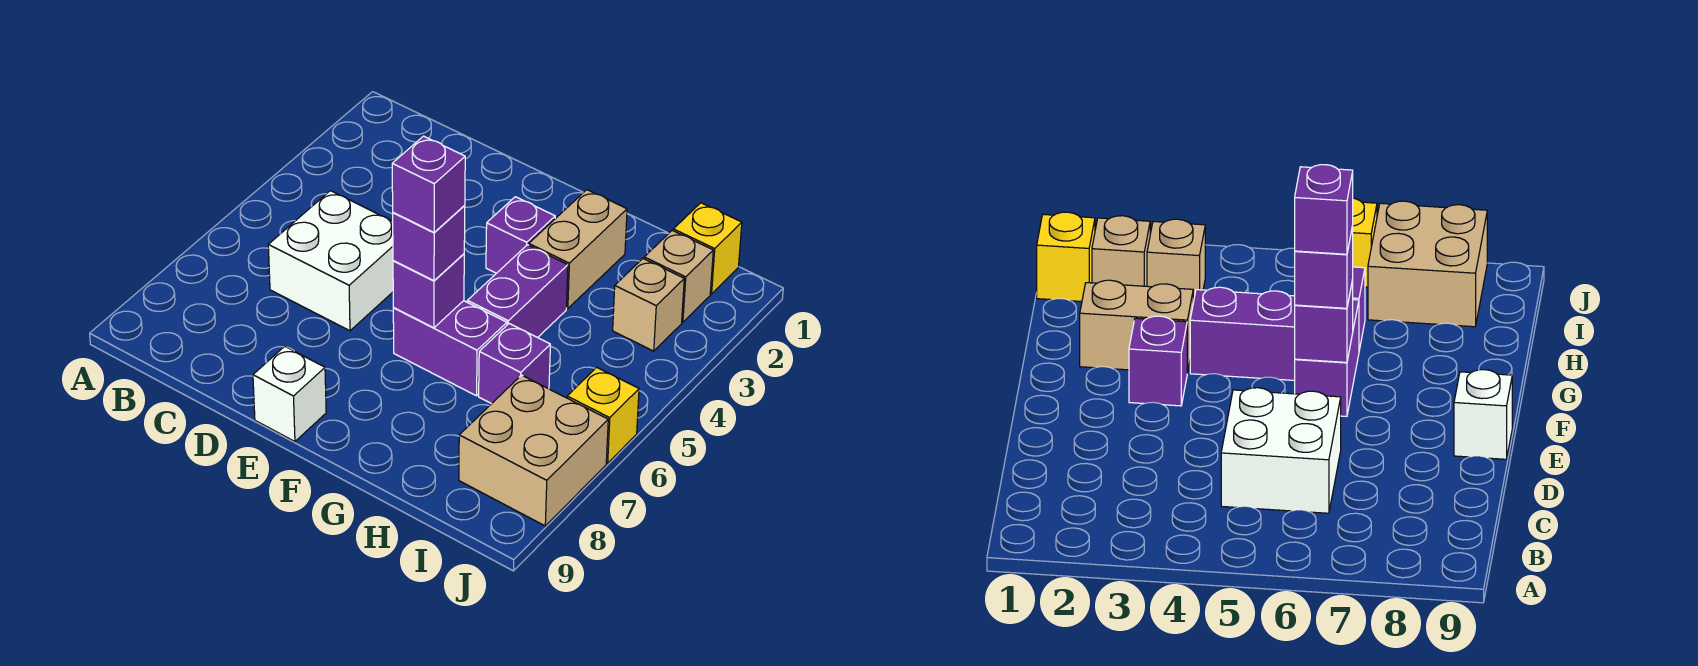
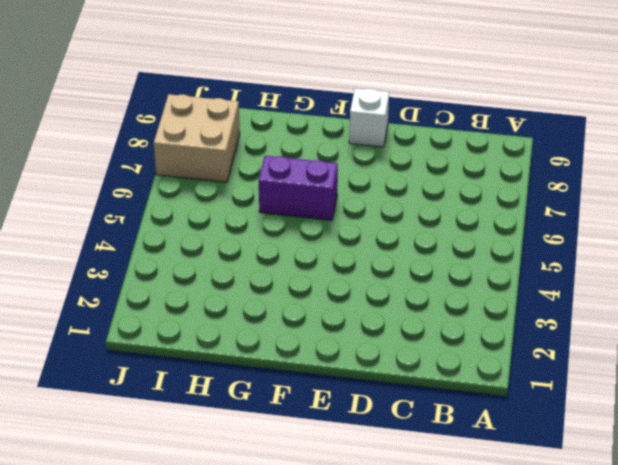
none -> white 2x2 brick [268,191,393,331]
none -> purple 1x1 brick [486,197,555,273]
none -> tan 1x2 brick [529,190,627,309]

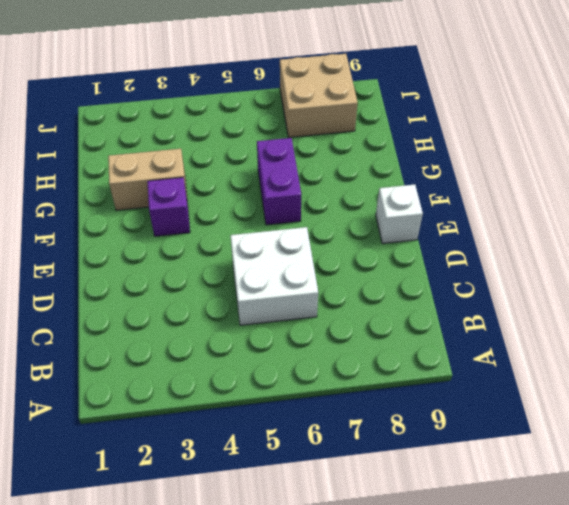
none -> purple 1x2 brick [467,245,568,338]
none -> purple 1x1 brick [479,324,550,404]
none -> yellow 1x1 brick [673,203,742,294]

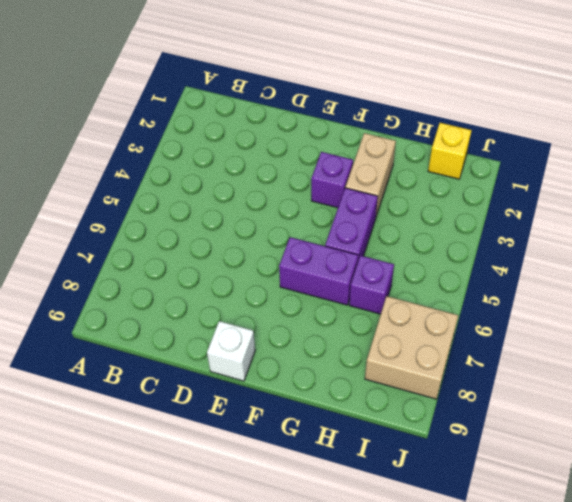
none -> white 2x2 brick [268,191,393,331]
none -> tan 1x1 brick [644,230,713,322]
none -> tan 1x1 brick [613,259,684,351]

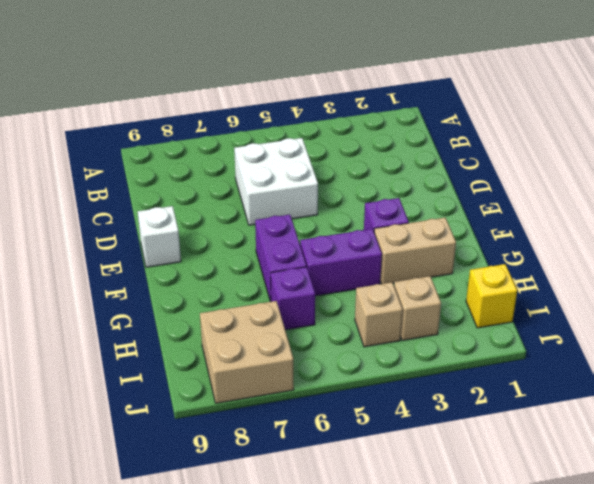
tan 1x1 brick [355,282,403,347] -> tan 1x1 brick moved to [644,230,713,322]
none -> yellow 1x1 brick [567,367,639,463]
none -> purple 1x1 brick [393,254,464,328]
none -> purple 1x1 brick [393,206,465,281]

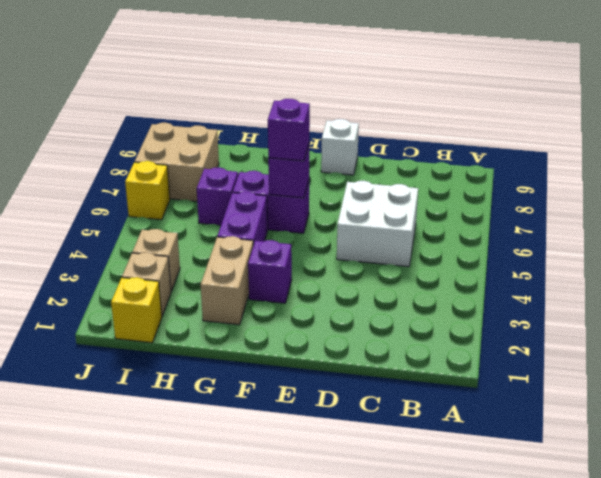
none -> purple 1x1 brick [392,136,465,232]

